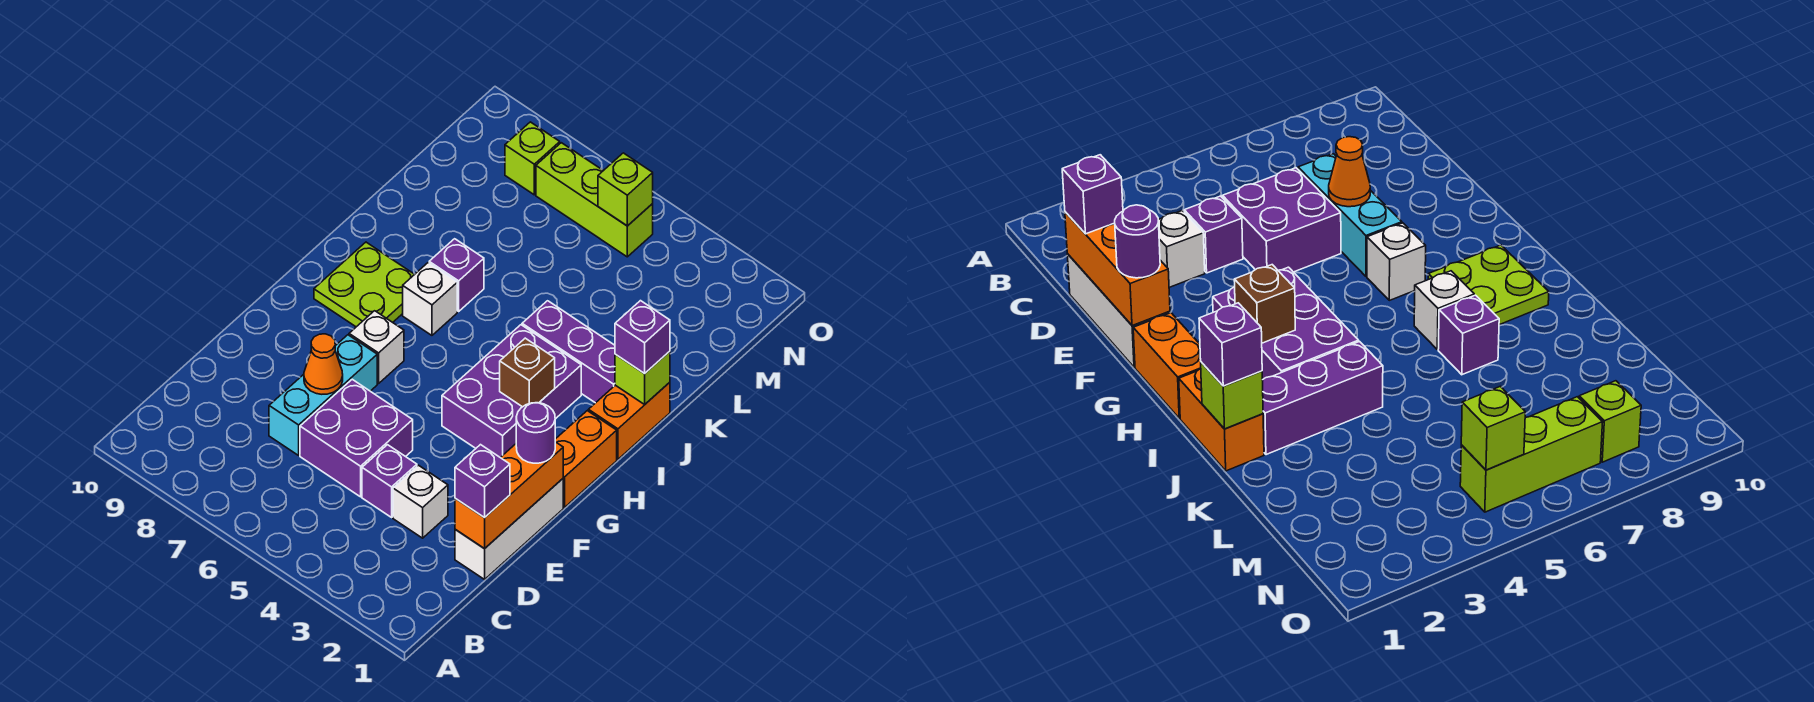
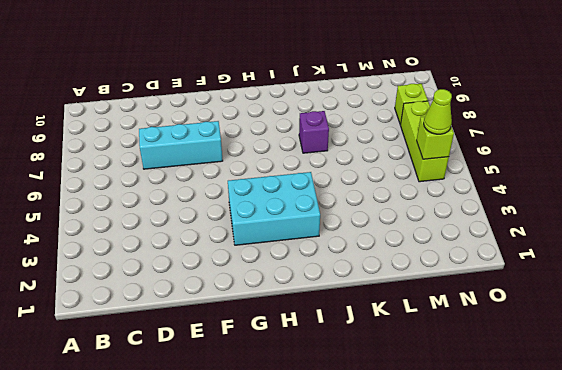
cyan 2x3 brick [228,172,320,245] -> purple 2x3 brick [442,325,581,457]
lime 1x1 cone [424,89,452,134] -> none
none -> white 1x3 brick [455,479,563,579]
none -> white 1x1 brick [393,465,448,538]
none -> purple 1x1 brick [362,445,417,517]

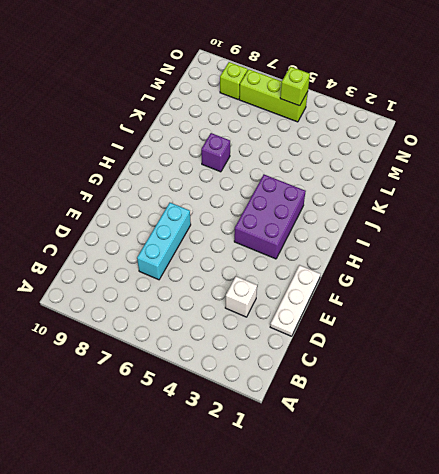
white 1x3 plate [270,265,320,336] -> white 1x3 brick [455,479,563,579]
none -> purple 1x1 brick [362,445,417,517]
none -> purple 2x2 brick [300,379,413,497]
none -> orange 1x2 brick [555,411,617,507]

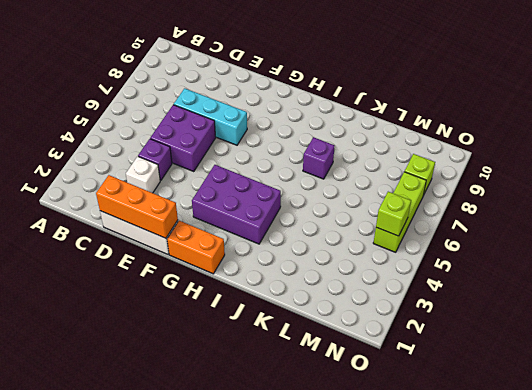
none -> white 1x1 brick [349,311,404,383]
none -> lime 2x2 plate [314,242,415,327]
none -> orange 1x2 brick [588,382,670,459]

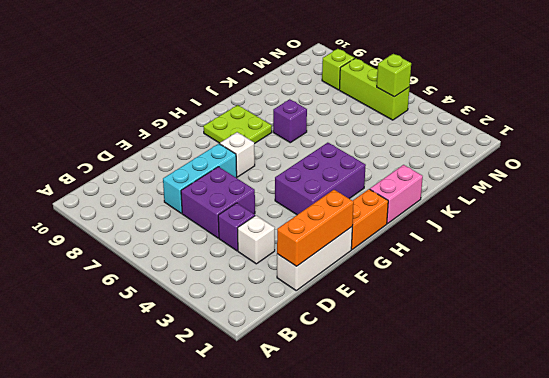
pink 1x2 brick [370,165,423,224] -> orange 1x2 brick [588,382,670,459]
none -> white 1x1 brick [403,263,457,335]
none -> purple 1x3 brick [522,301,615,403]
none -> orange 1x1 cone [304,334,343,394]

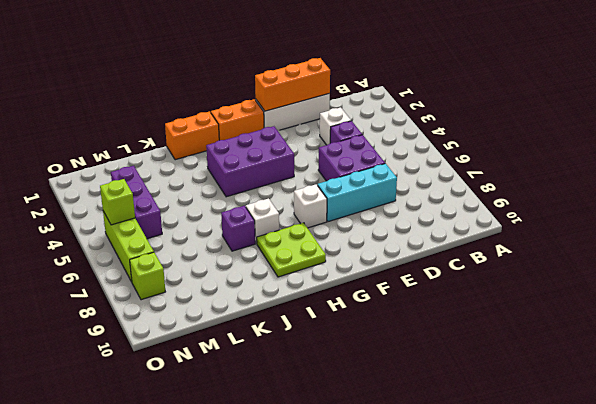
purple 1x3 brick [111,166,162,239] -> purple 1x3 brick moved to [522,301,615,403]
none -> orange 1x1 cone [304,334,343,394]
none -> brown 1x1 brick [500,338,555,407]
none -> lime 1x1 brick [615,351,670,404]

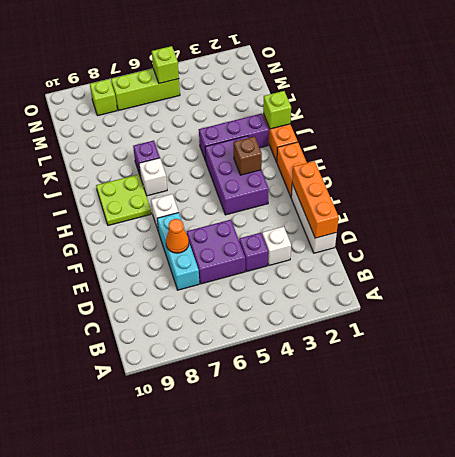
none -> purple 1x1 brick [455,445,510,518]
none -> purple 1x1 round brick [516,403,555,463]
none -> purple 1x1 brick [615,301,670,374]

